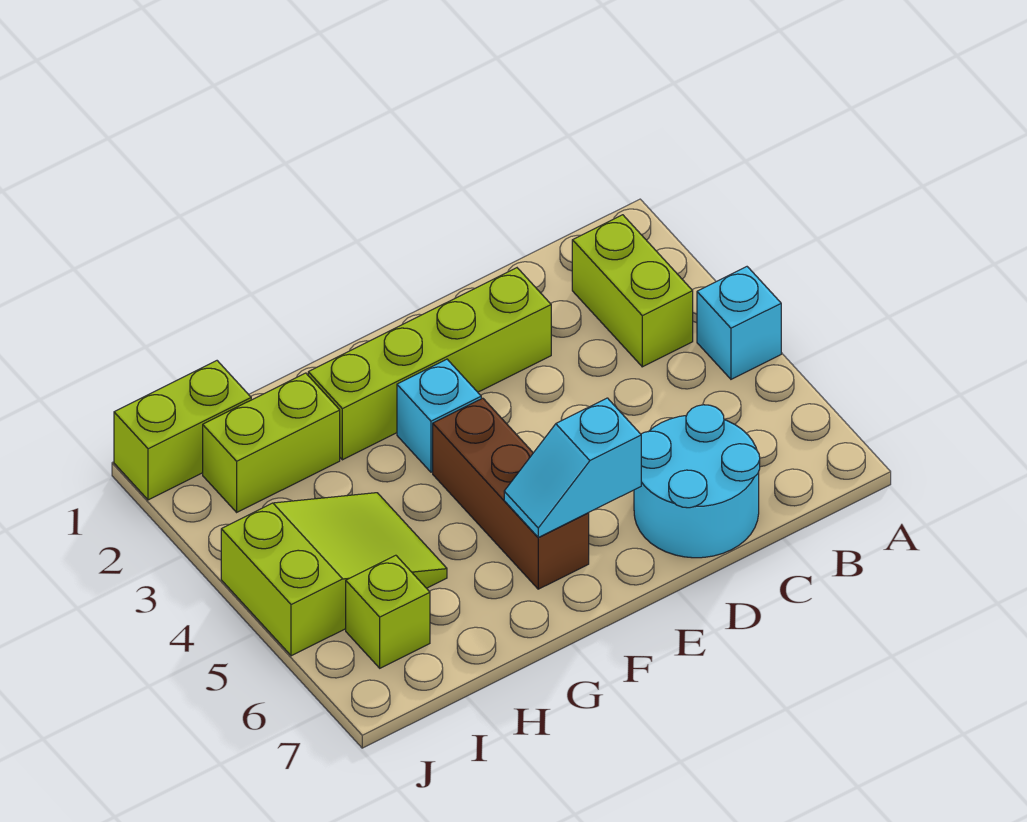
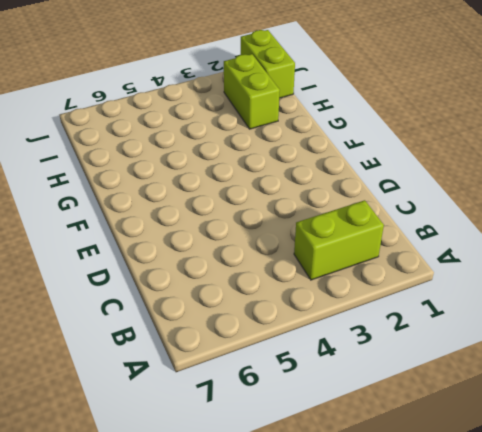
none -> cyan 1x1 brick [697,267,781,379]
none -> cyan 2x2 round brick [634,405,760,558]

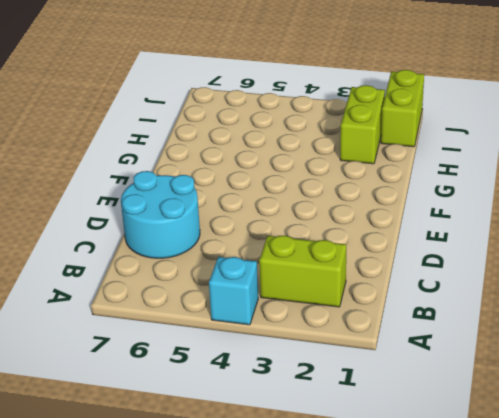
none -> lime 1x4 brick [308,268,551,460]
none -> cyan 1x1 brick [397,359,481,472]

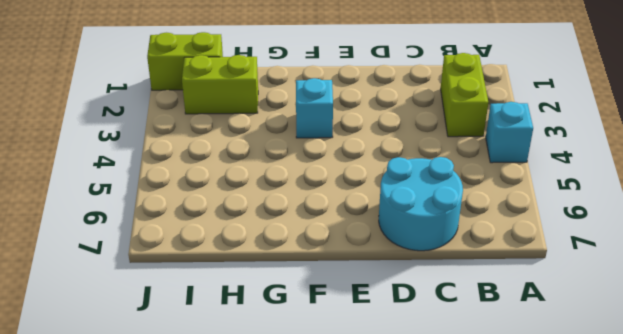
none -> lime 1x4 brick [308,268,551,460]
none -> brown 1x3 brick [433,398,589,589]

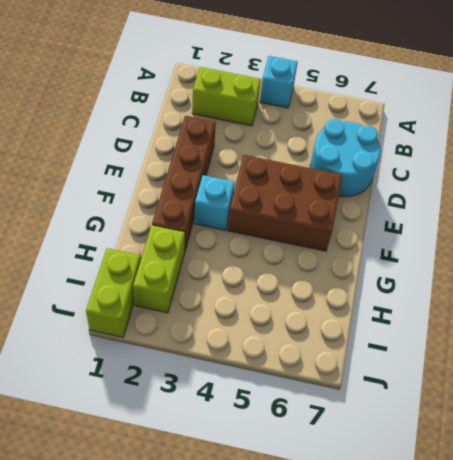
brown 1x4 brick [152,116,216,250] -> lime 1x4 brick [308,268,551,460]
brown 2x3 brick [228,155,342,251] -> brown 1x3 brick [433,398,589,589]
none -> lime 2x3 slope [221,493,447,656]
none -> lime 1x1 brick [346,555,430,668]

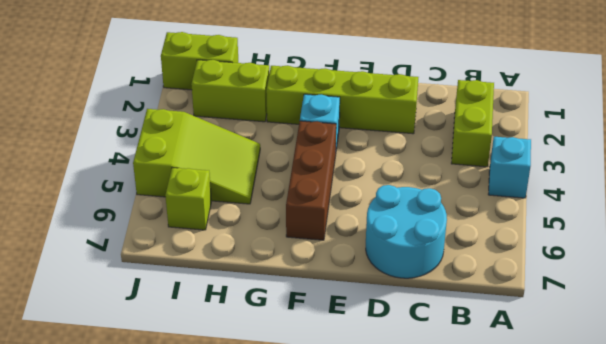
none -> cyan 1x2 slope [504,398,641,537]

